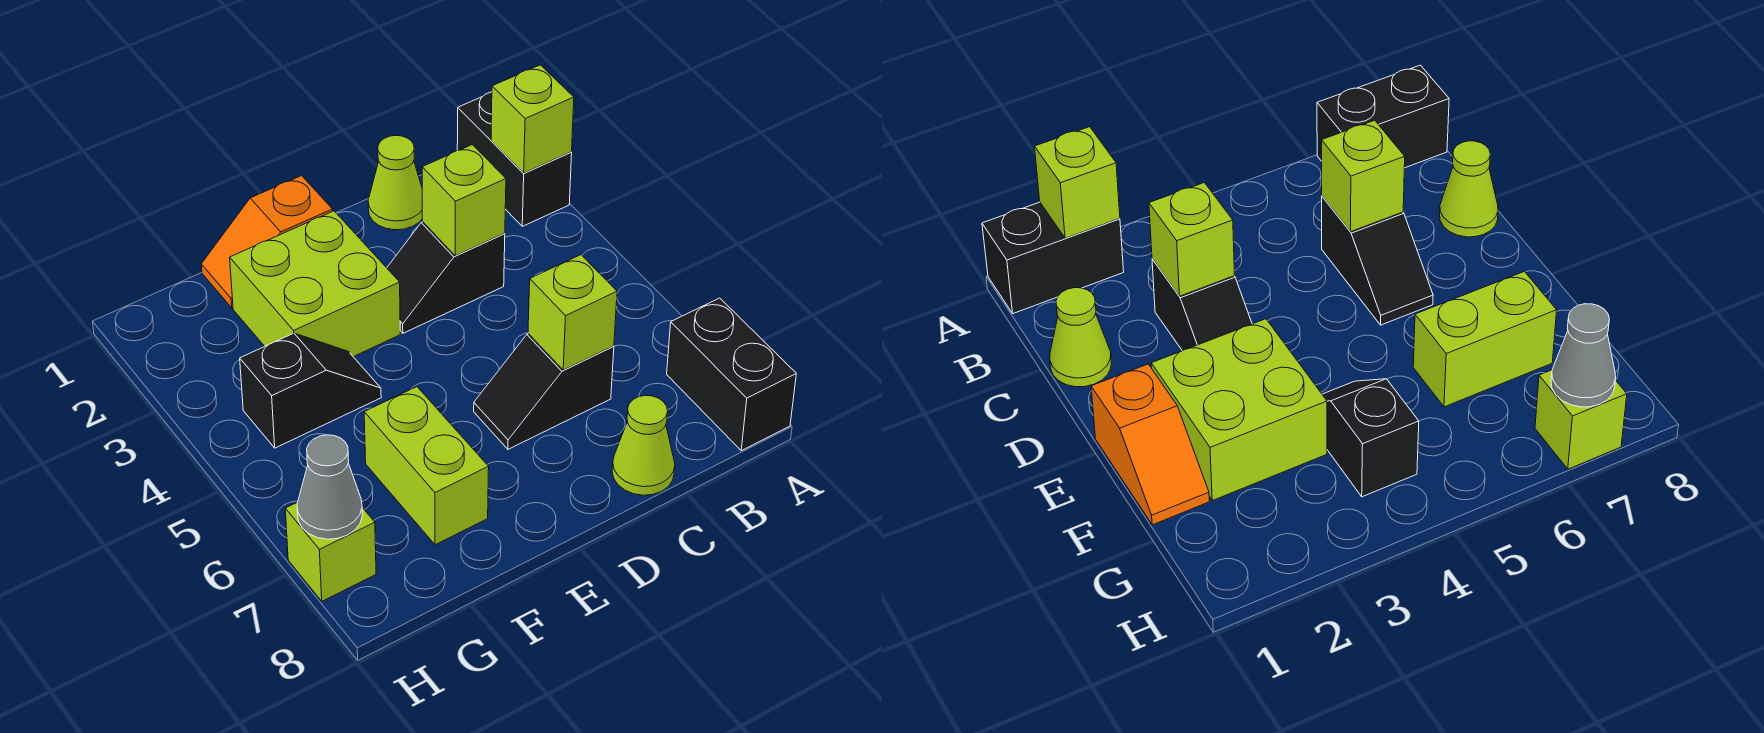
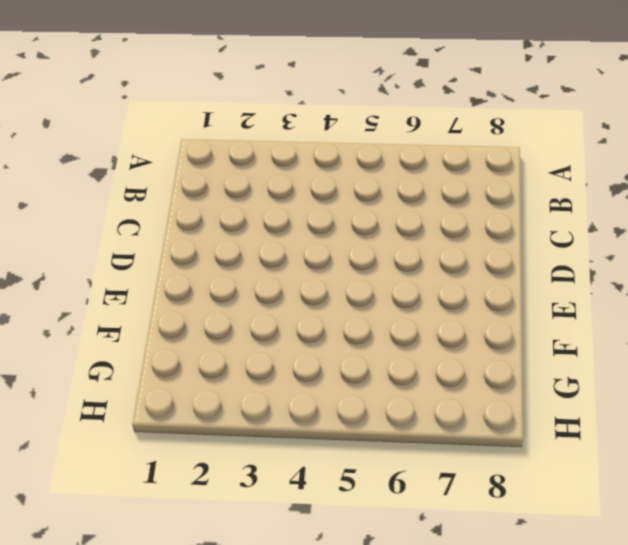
none -> black 1x2 brick [457,92,572,226]
none -> black 1x2 brick [667,298,796,451]
none -> lime 1x1 cone [368,135,422,230]

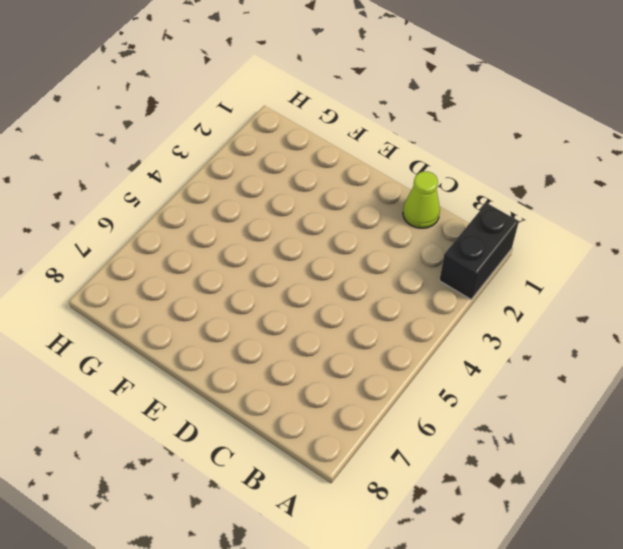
none -> black 1x2 brick [667,298,796,451]
none -> black 1x2 slope [387,222,505,333]
none -> black 1x2 slope [474,334,614,449]

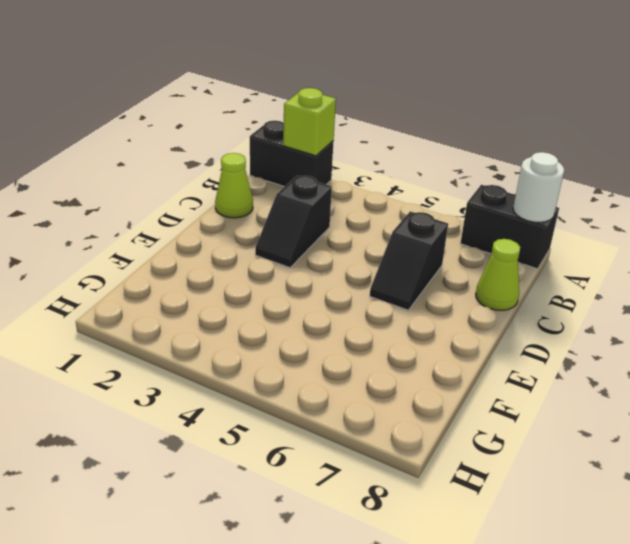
white 1x1 round brick [513,152,564,222] -> none
none -> orange 1x2 slope [201,176,333,308]
none -> lime 2x2 brick [230,211,400,357]
none -> black 1x2 slope [240,333,381,448]

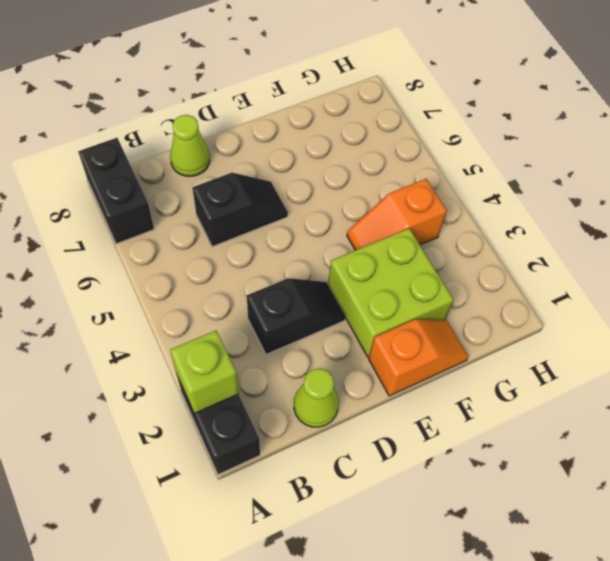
orange 1x2 slope [347,179,447,250] -> black 1x2 slope [240,333,381,448]
none -> lime 1x2 brick [364,387,489,545]
none -> lime 1x1 brick [285,502,376,601]
none -> lime 1x1 brick [422,145,506,256]

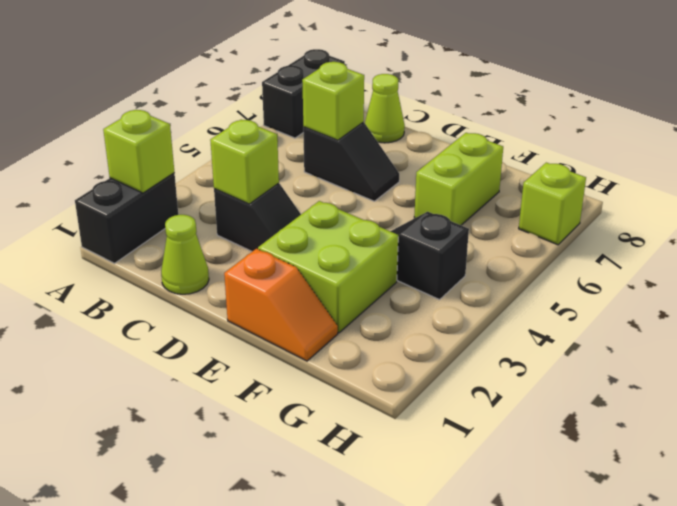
none -> grey 1x1 cone [297,435,362,539]

